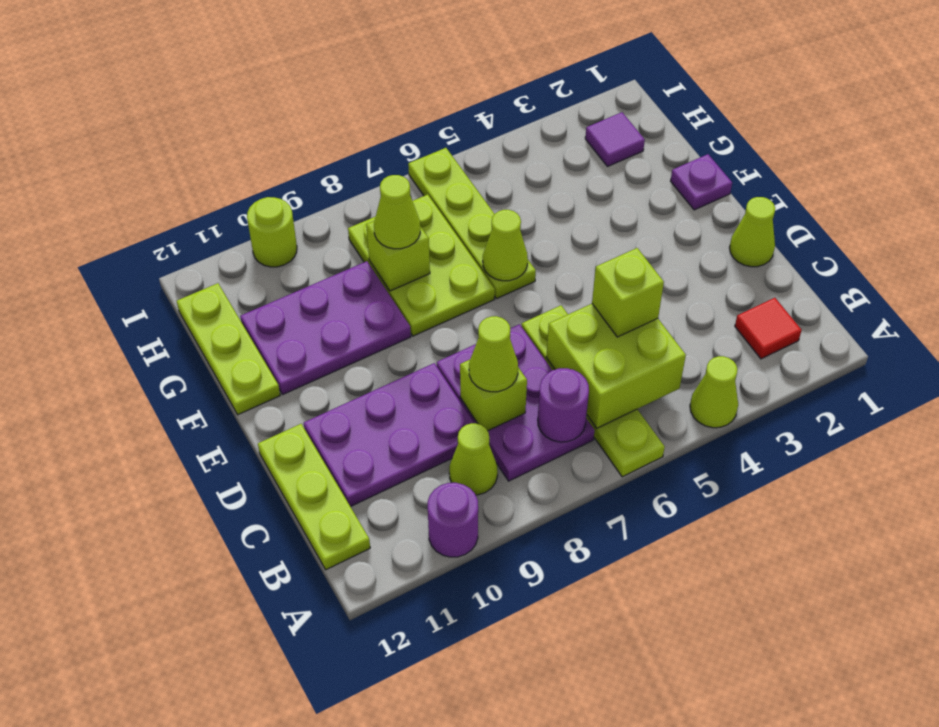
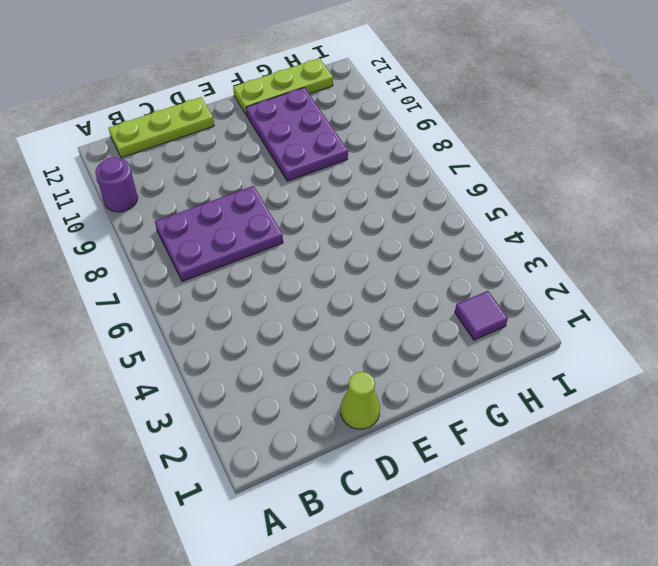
none -> lime 1x1 cone [690,356,738,428]
none -> lime 1x4 plate [522,306,665,477]
none -> red 1x1 tile [735,298,802,359]

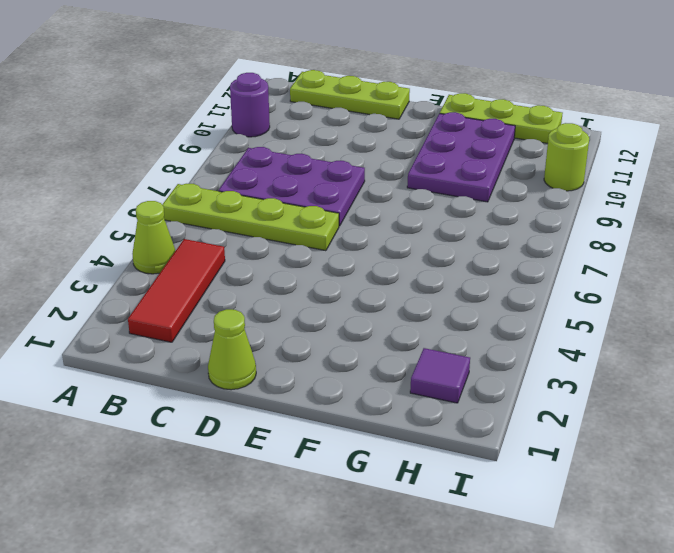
red 1x3 tile [128,239,225,342] -> red 1x1 tile [735,298,802,359]
none -> lime 1x1 cone [449,423,498,495]
none -> purple 2x3 plate [304,363,474,507]
none -> purple 1x1 plate [671,154,732,210]

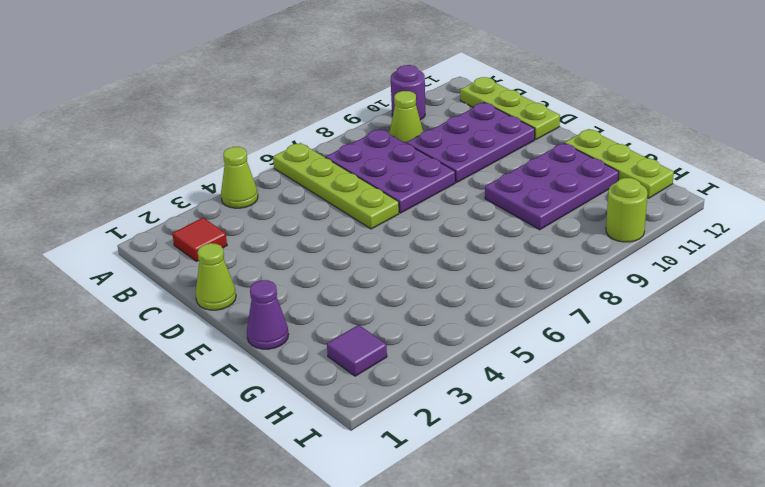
purple 1x1 cone [247,280,289,349] -> purple 1x1 plate [671,154,732,210]
none -> lime 1x4 plate [408,148,536,299]
none -> lime 2x3 plate [348,194,495,336]
none -> lime 2x2 brick [546,304,686,428]

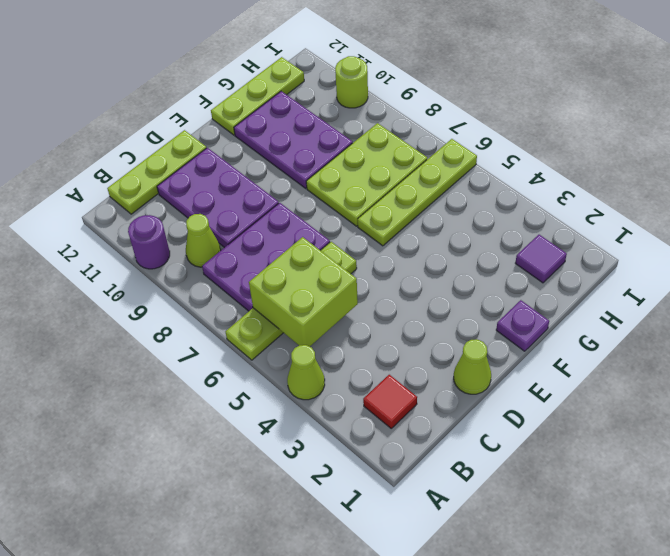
none -> purple 1x1 round brick [538,368,589,442]
none -> lime 1x1 brick [460,360,527,431]
none -> lime 1x1 cone [483,210,528,281]

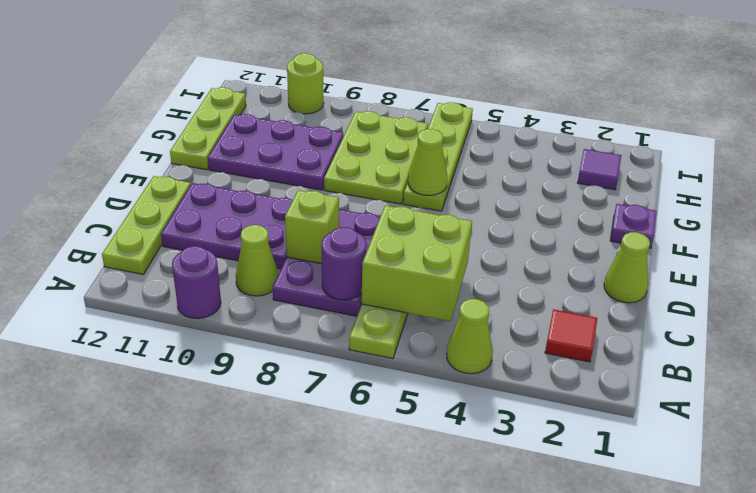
none -> lime 1x1 brick [366,221,430,291]
none -> lime 1x1 brick [592,248,664,337]
none -> lime 1x1 cone [469,316,518,392]

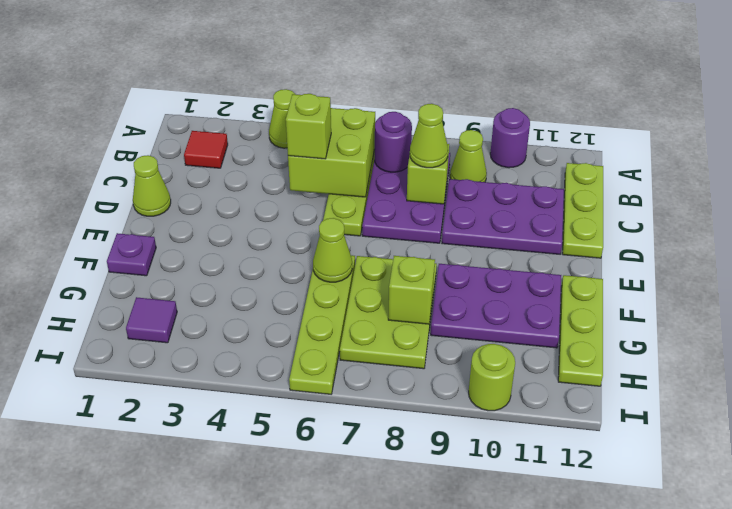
none -> lime 1x1 cone [374,175,420,249]

